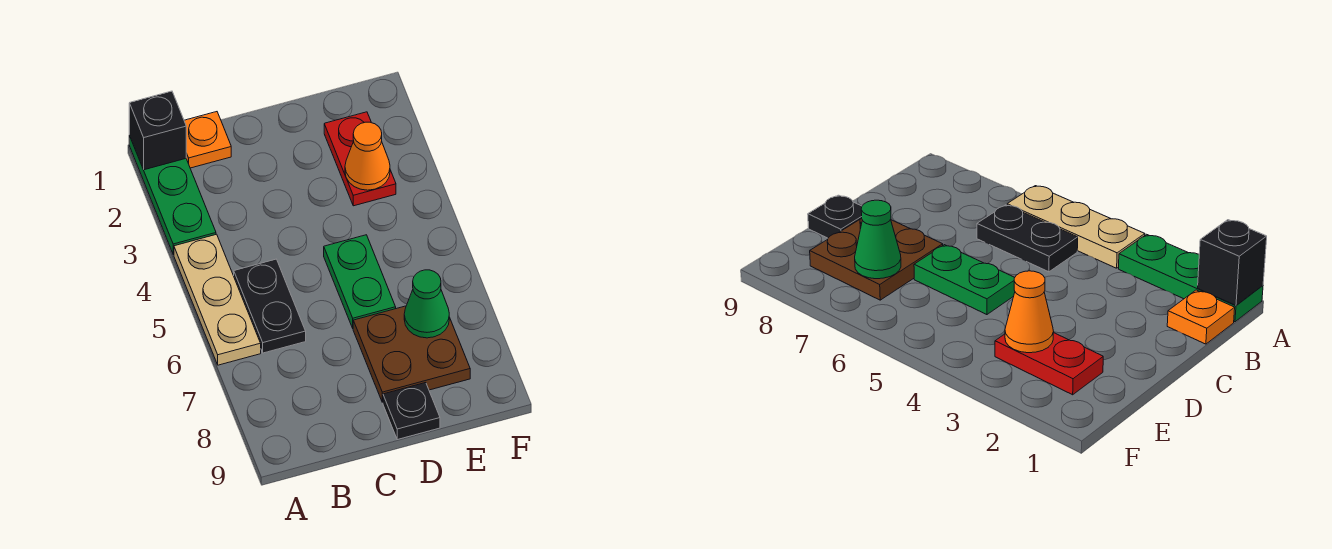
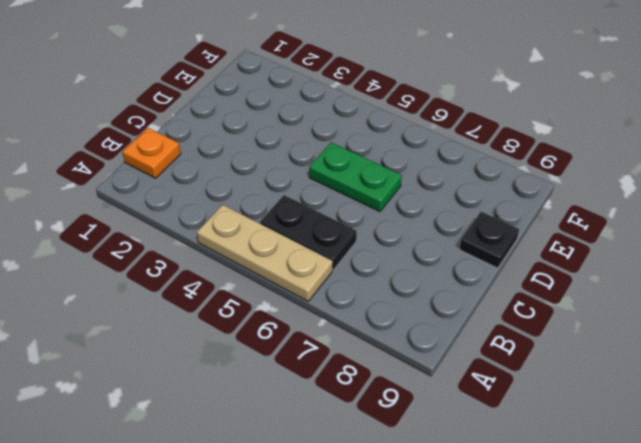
none -> green 1x3 plate [129,136,216,254]
none -> brown 2x2 plate [353,306,470,403]

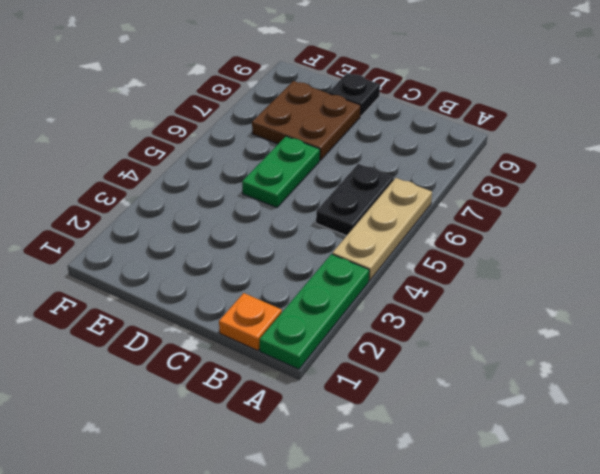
none -> red 1x2 plate [324,112,396,206]
none -> black 1x1 brick [129,91,186,170]

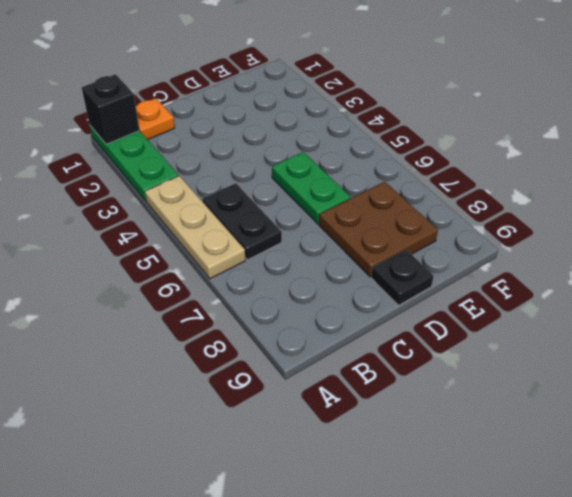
none -> red 1x2 plate [324,112,396,206]
none -> orange 1x1 cone [345,122,390,190]

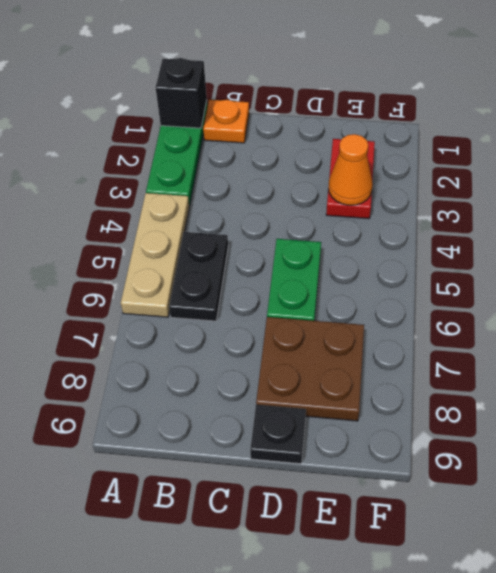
none -> green 1x1 cone [404,270,449,338]

